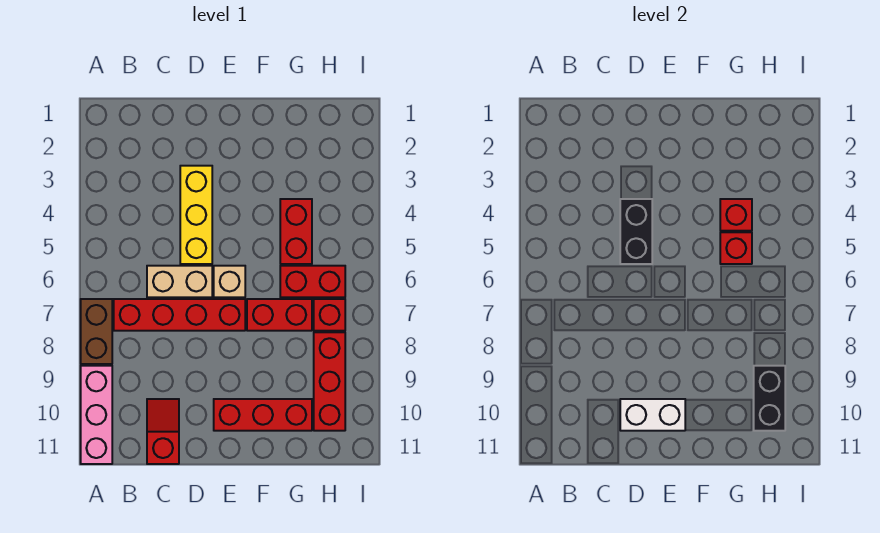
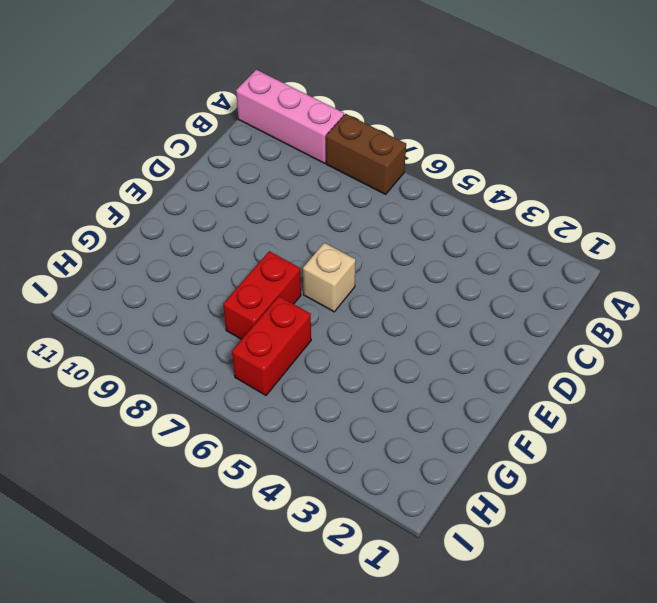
none -> red 1x4 brick [114,299,245,331]
none -> tan 1x2 brick [147,266,212,297]
none -> red 1x2 slope [147,399,179,464]

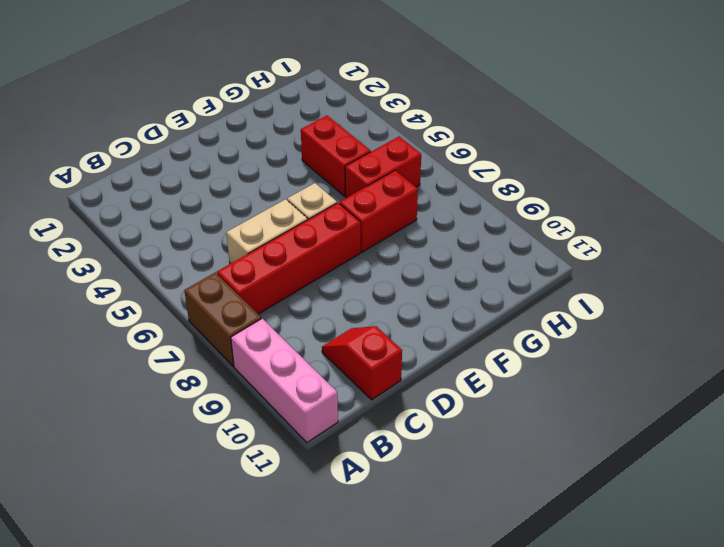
none -> yellow 1x3 brick [180,166,212,264]
none -> red 1x3 brick [214,399,312,431]
none -> red 1x1 brick [314,299,345,331]

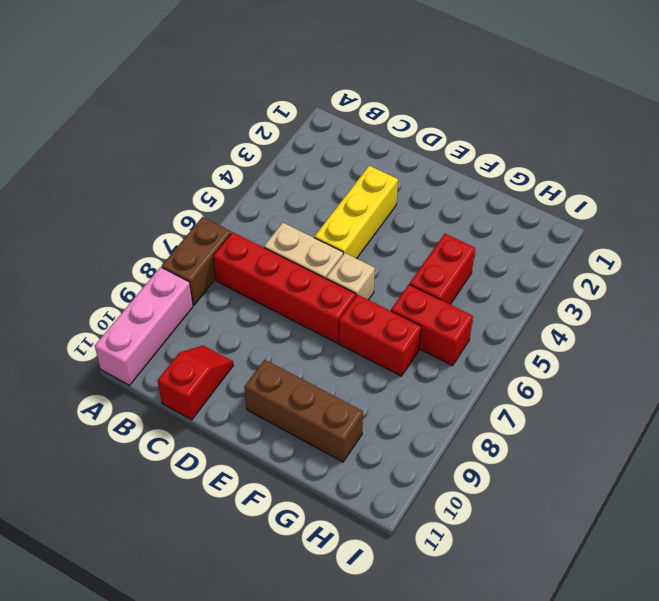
brown 1x3 brick [244,360,363,462] -> red 1x3 brick [214,399,312,431]
none -> red 1x1 brick [314,299,345,331]
none -> red 1x3 brick [314,332,345,431]
none -> black 1x2 brick [620,199,652,264]

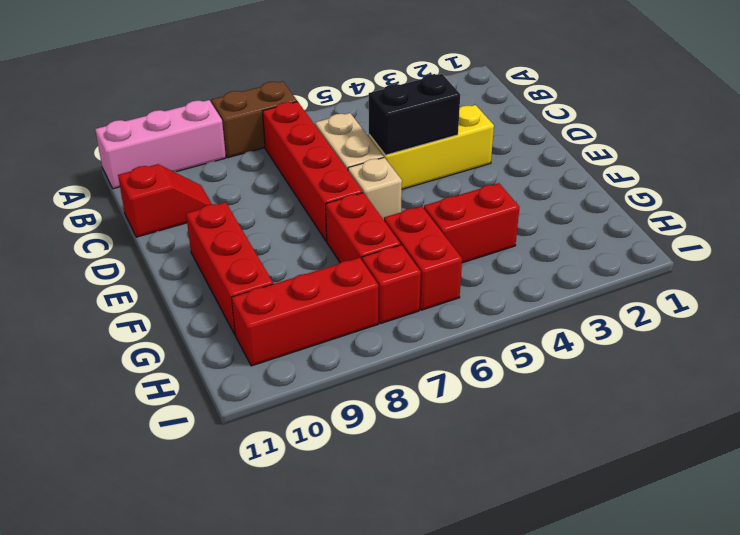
none -> white 1x2 brick [620,399,685,431]
none -> red 1x1 brick [720,199,752,231]
none -> red 1x1 brick [720,232,752,264]

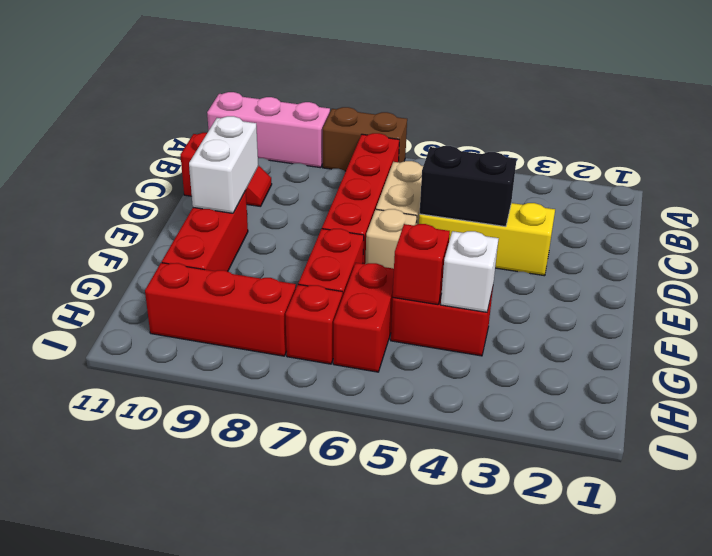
white 1x1 brick [441,231,499,312] -> red 1x1 brick [720,199,752,231]
none -> black 1x2 brick [754,366,785,431]

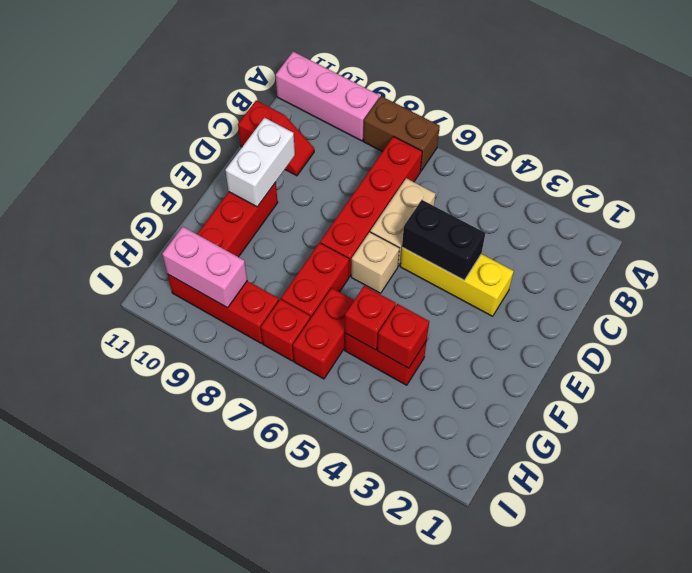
pink 1x2 brick [162,227,247,308] -> black 1x2 brick [754,366,785,431]

